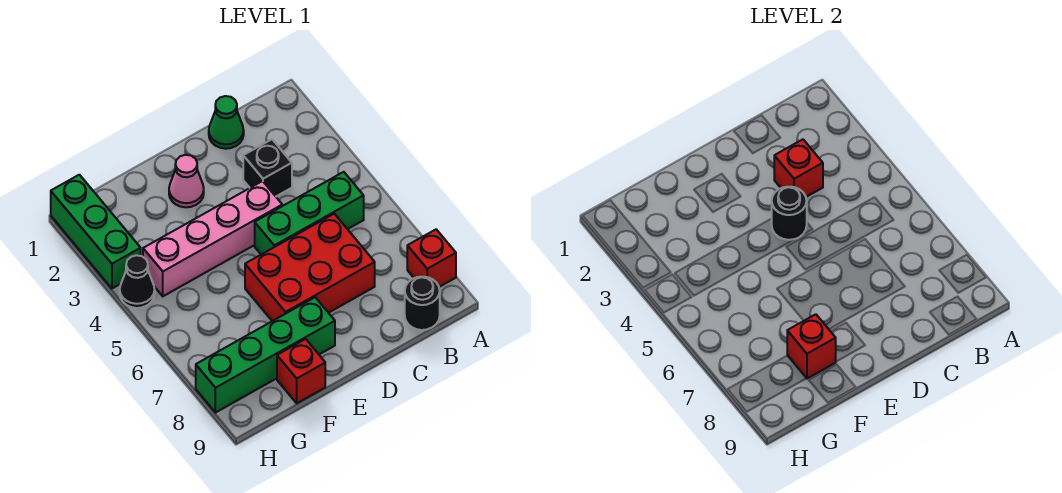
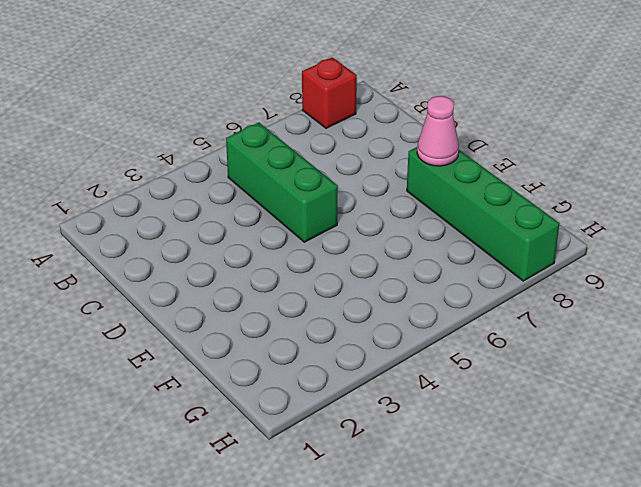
pink 1x1 cone [417,96,459,166] -> pink 1x1 cone moved to [169,155,204,207]
none -> black 1x1 round brick [405,277,440,330]
none -> green 1x1 cone [209,96,244,149]
none -> black 1x1 brick [243,139,292,196]

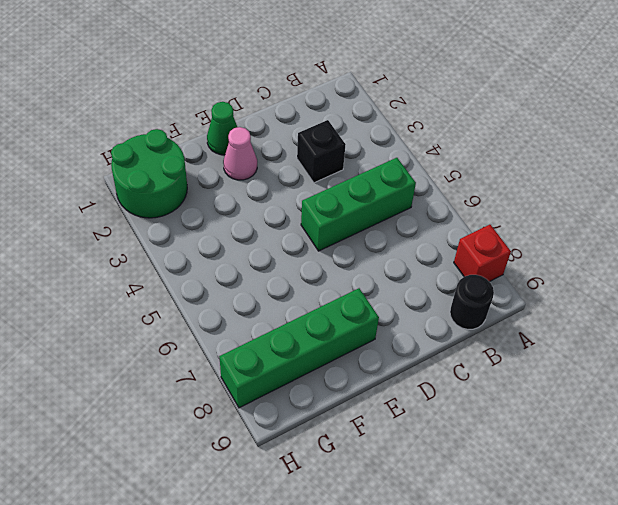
green 1x1 cone [207,102,237,155] -> green 1x1 cone moved to [209,96,244,149]
green 2x2 round brick [111,129,187,218] -> green 1x3 brick [51,175,141,288]
none -> red 2x3 brick [245,214,375,321]
none -> pink 1x4 brick [143,181,282,296]
none -> red 1x1 brick [277,339,325,403]

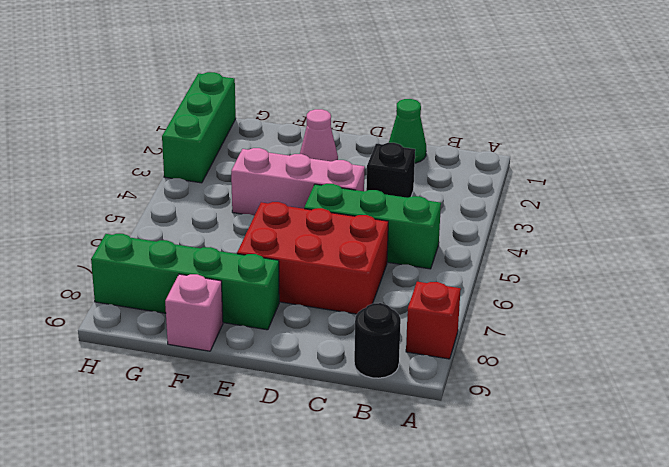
pink 1x3 brick [231,148,365,216] -> pink 1x4 brick [143,181,282,296]
pink 1x1 brick [165,274,223,351] -> red 1x1 brick [277,339,325,403]
none -> black 1x1 cone [120,255,155,308]
none -> red 1x1 brick [774,139,823,197]
none -> black 1x1 round brick [772,187,807,240]

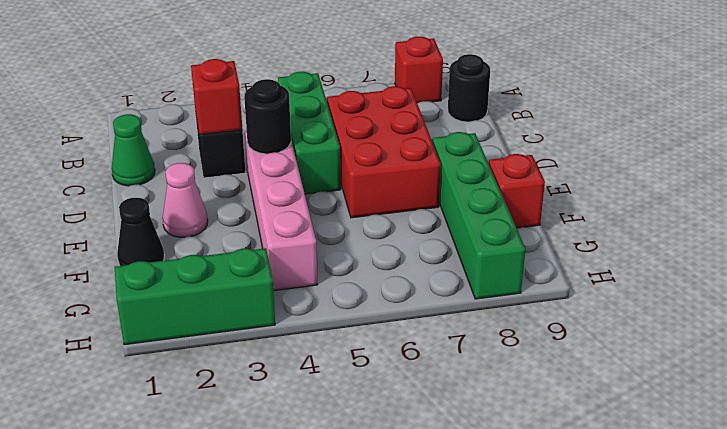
black 1x1 cone [117,198,164,266] -> black 1x1 cone moved to [120,255,155,308]
none -> red 1x1 brick [787,314,836,379]

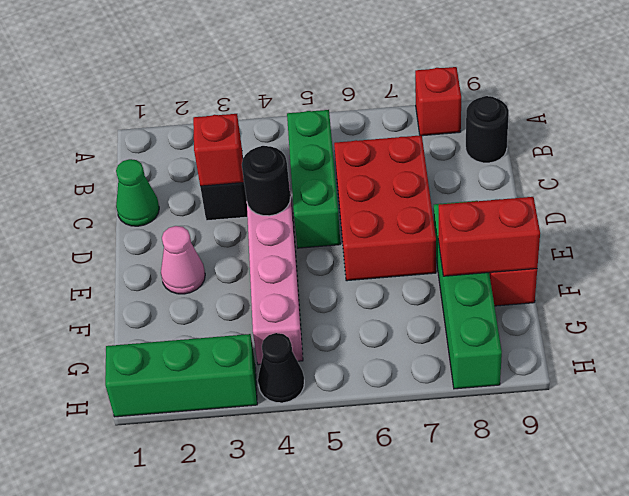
red 1x2 brick [438,197,540,276] -> red 1x1 brick [787,314,836,379]

